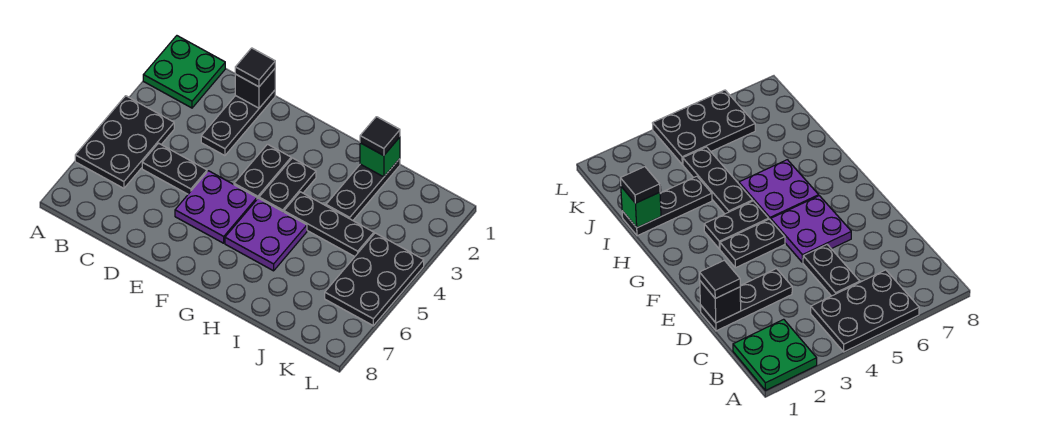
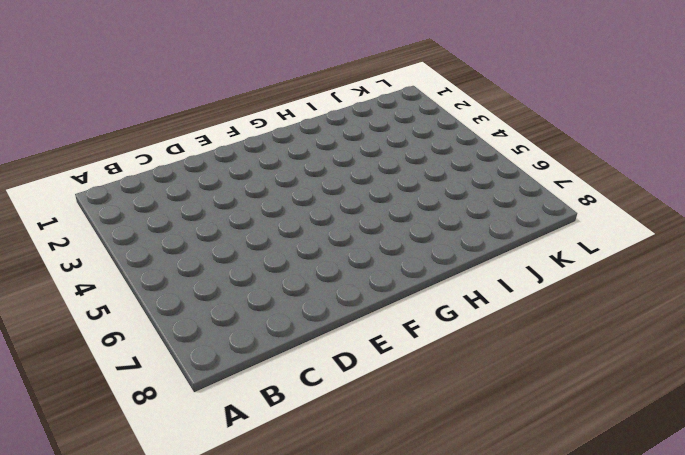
none -> green 2x2 plate [143,36,225,108]
none -> black 2x3 plate [75,96,174,188]
none -> black 1x2 plate [142,143,207,194]

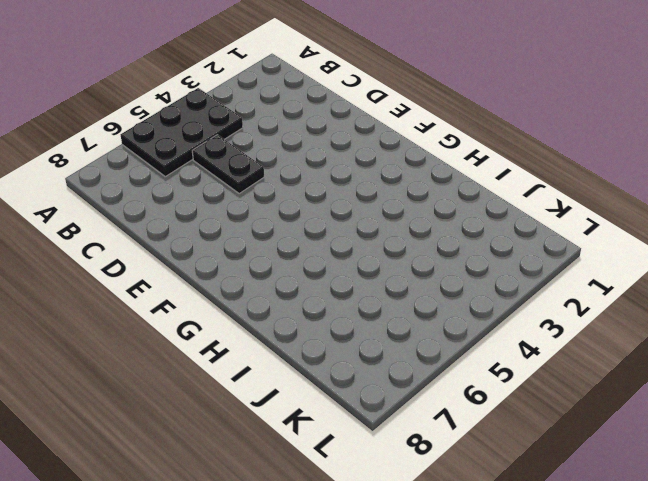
none -> green 2x2 plate [143,36,225,108]
none -> black 1x3 plate [201,90,275,156]
none -> purple 2x2 plate [175,171,257,243]

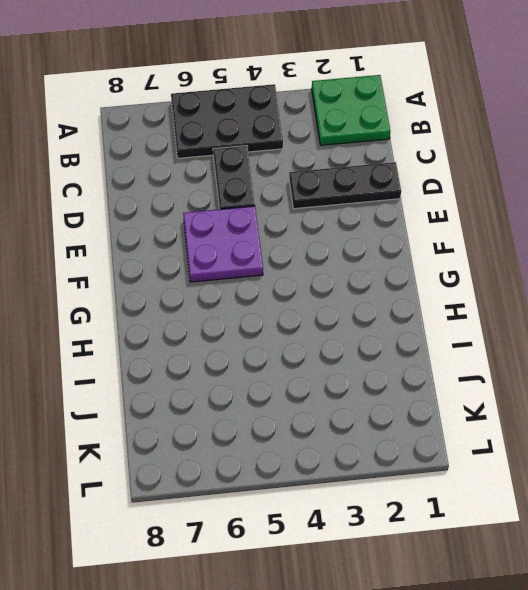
none -> black 1x2 plate [234,144,291,199]
none -> black 1x2 plate [259,158,316,212]
none -> purple 2x2 plate [225,198,307,271]

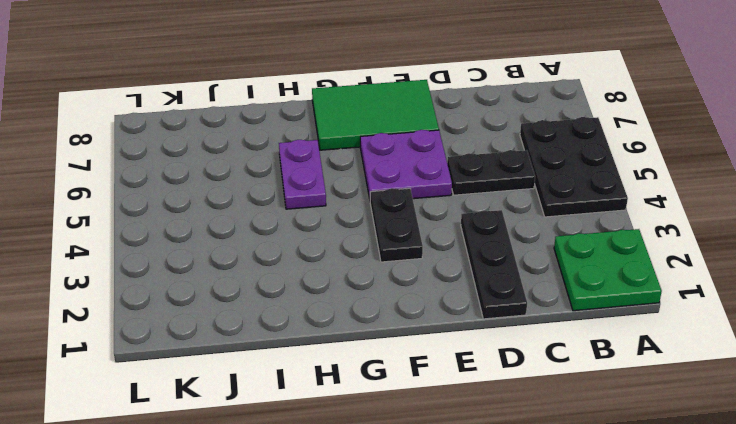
green 2x3 tile [312,80,439,150] -> none
purple 1x2 plate [279,140,326,209] -> purple 2x2 plate [225,198,307,271]
none -> black 1x2 plate [259,158,316,212]
none -> black 1x3 plate [284,192,374,257]
none -> black 1x3 plate [326,159,400,220]

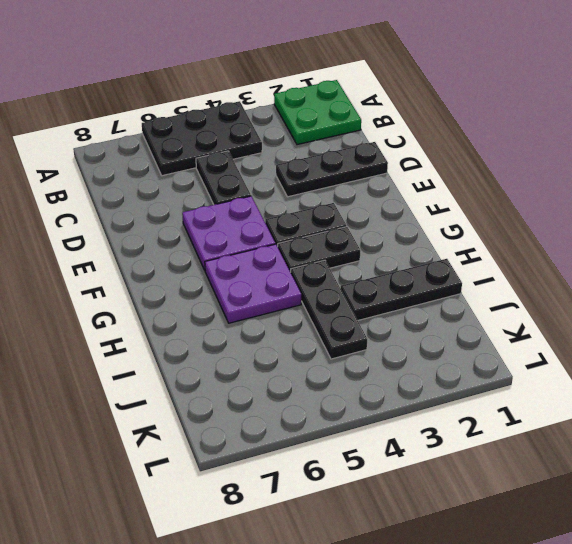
none -> black 2x3 plate [325,233,424,326]
none -> black 1x1 brick [235,69,275,108]
none -> green 1x1 brick [360,137,400,177]

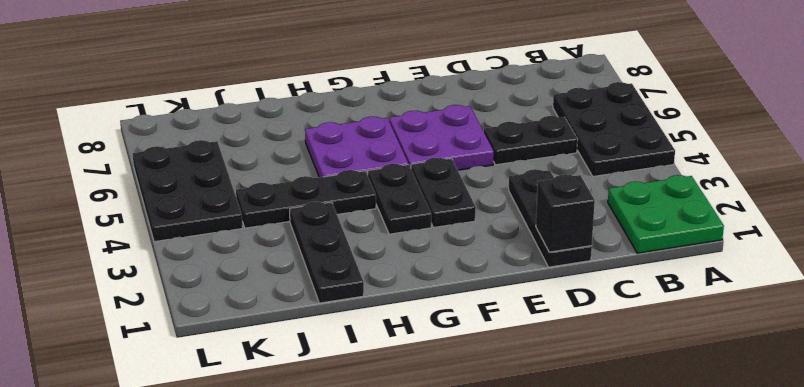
none -> green 1x1 brick [360,137,400,177]
none -> black 1x1 tile [235,48,275,87]
none -> black 1x1 tile [360,117,400,156]

